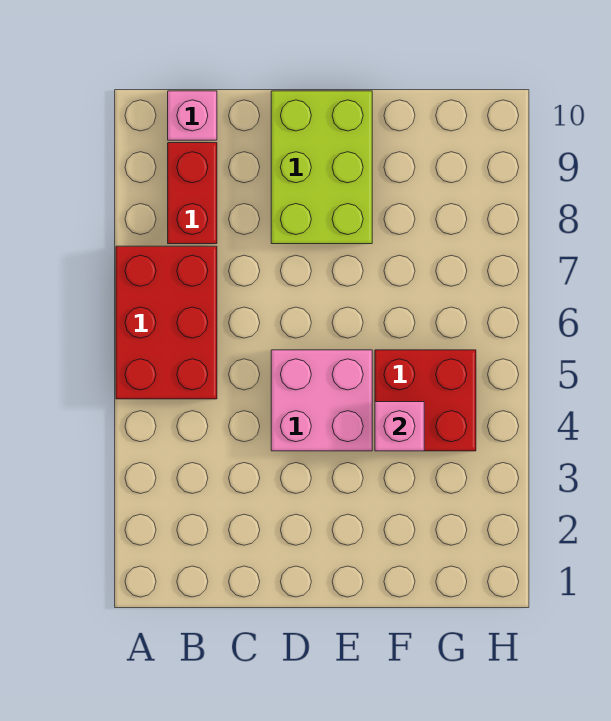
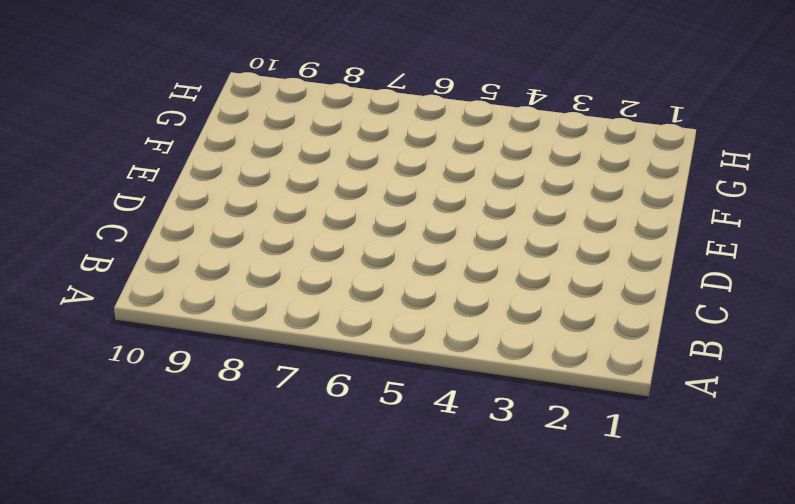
none -> red 2x3 brick [116,246,217,399]
none -> red 1x2 brick [168,143,217,244]

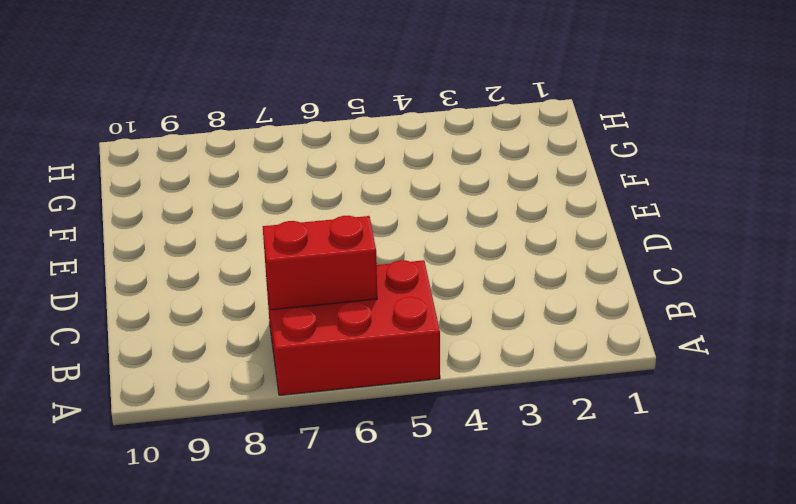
red 1x2 brick [263,216,377,310] -> red 1x2 brick moved to [168,143,217,244]
none -> pink 1x1 brick [168,91,217,140]
none -> pink 2x2 brick [271,350,372,451]

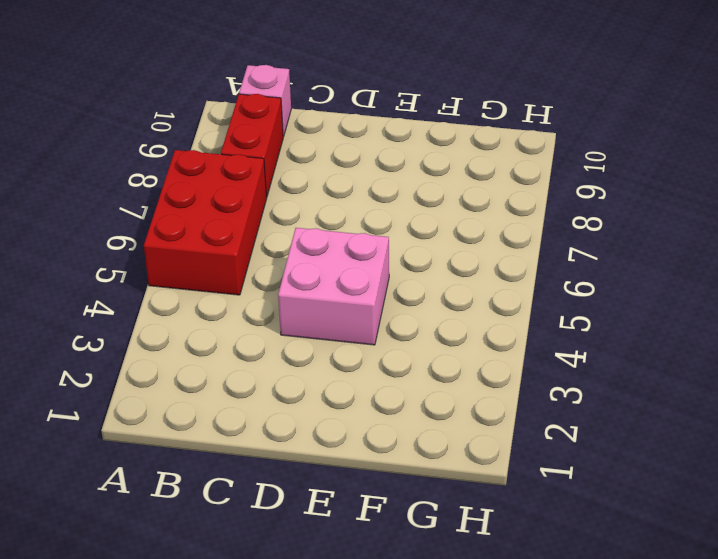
none -> lime 2x3 brick [271,91,372,244]
none -> red 2x2 brick [375,350,476,451]

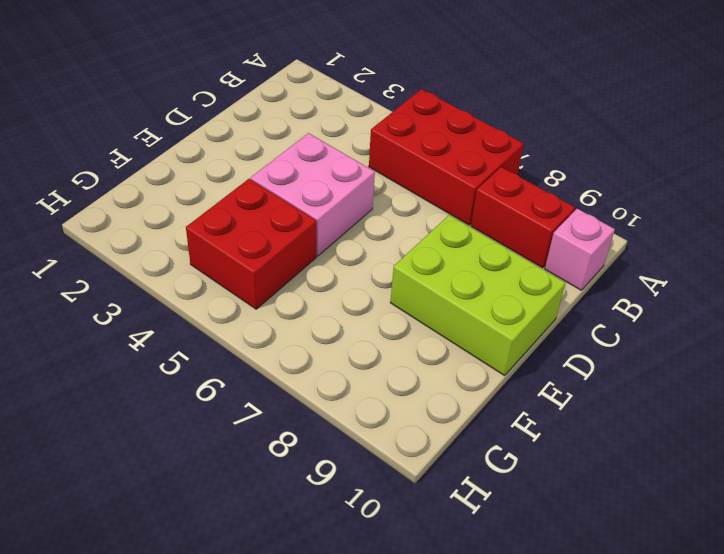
none -> pink 1x1 brick [375,402,424,451]

